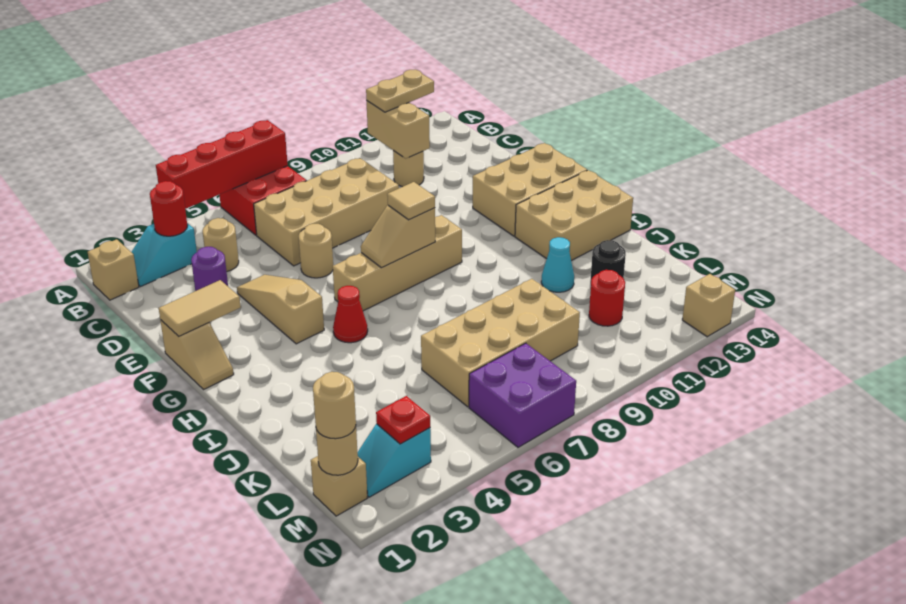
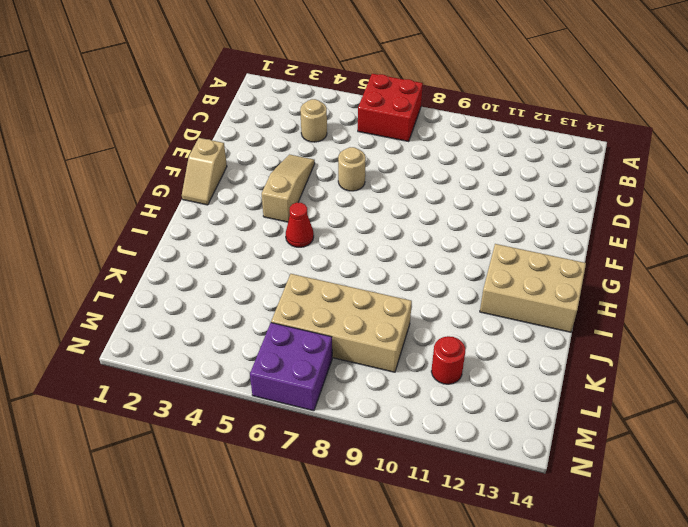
none -> tan 1x1 brick [88,239,139,300]
none -> cyan 1x2 slope [132,223,197,287]
none -> tan 2x4 brick [254,158,399,266]
none -> tan 1x1 round brick [393,150,424,187]

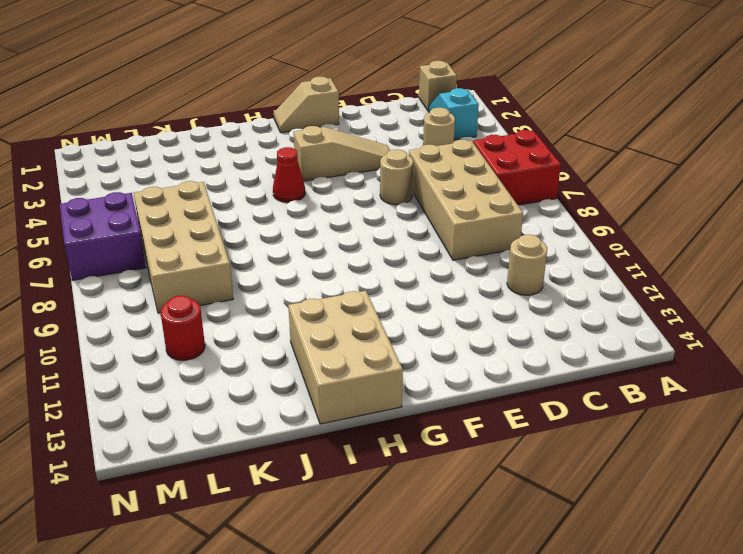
none -> purple 1x1 round brick [191,247,228,291]
none -> tan 2x3 brick [473,143,587,236]
none -> tan 1x4 brick [333,215,462,311]
none -> cyan 1x1 cone [541,237,574,292]

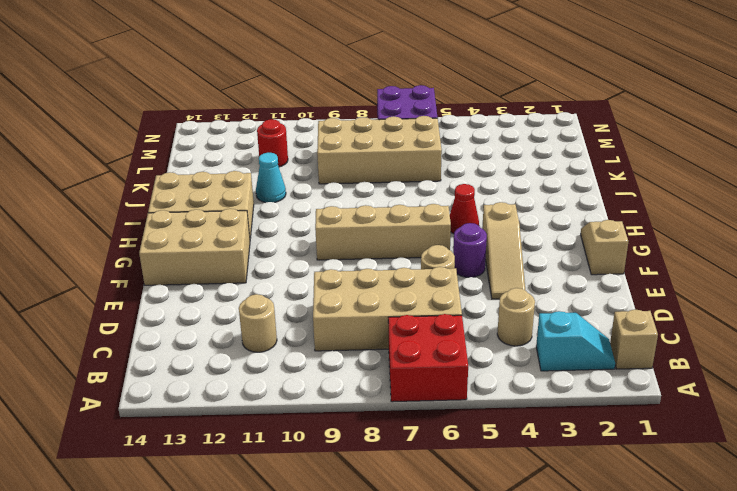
purple 1x1 round brick [453,223,487,277] -> purple 1x1 round brick moved to [191,247,228,291]
none -> black 1x1 round brick [590,240,626,287]
none -> tan 1x1 brick [311,456,367,516]
none -> cyan 1x2 slope [357,424,431,497]
none -> tan 1x1 brick [682,274,735,337]

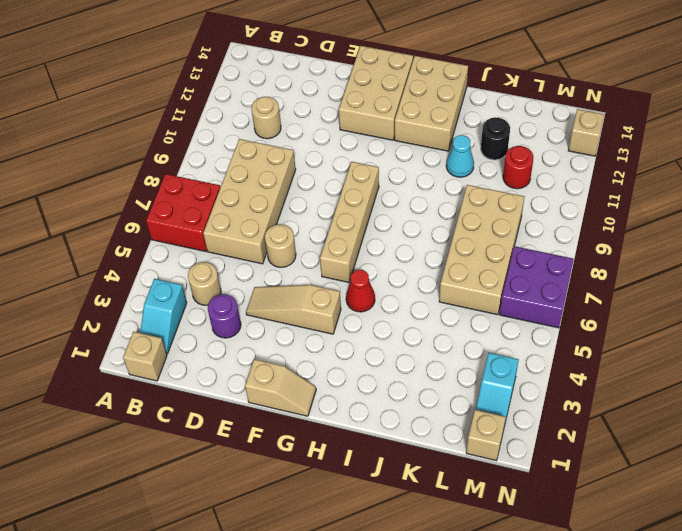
none -> red 1x4 brick [156,120,288,209]
none -> red 1x1 round brick [150,181,187,236]
none -> tan 1x2 brick [367,101,430,158]
none -> tan 1x2 tile [159,280,241,336]

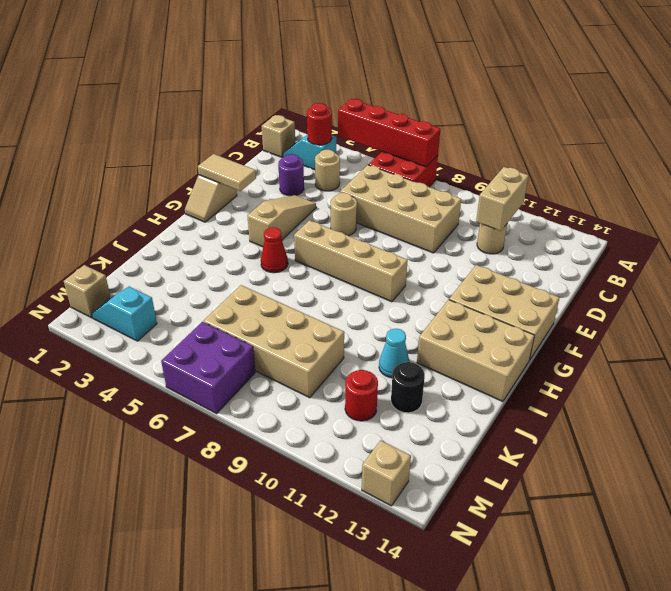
none -> tan 1x2 slope [361,205,435,268]
none -> tan 1x1 round brick [316,426,358,475]
none -> red 1x1 plate [376,396,430,444]
none -> tan 1x2 plate [366,70,434,112]

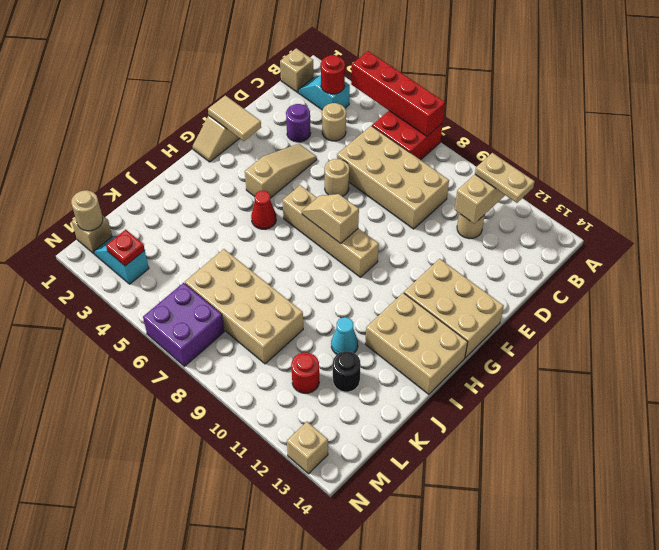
none -> tan 1x1 tile [387,182,435,220]
none -> tan 1x1 round brick [313,372,356,439]

